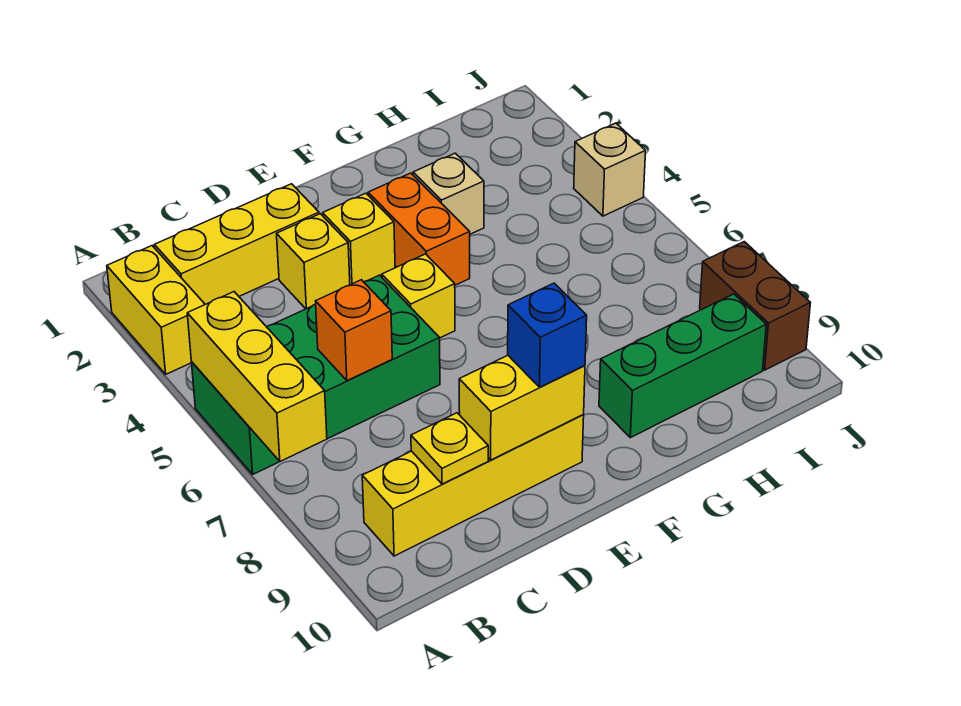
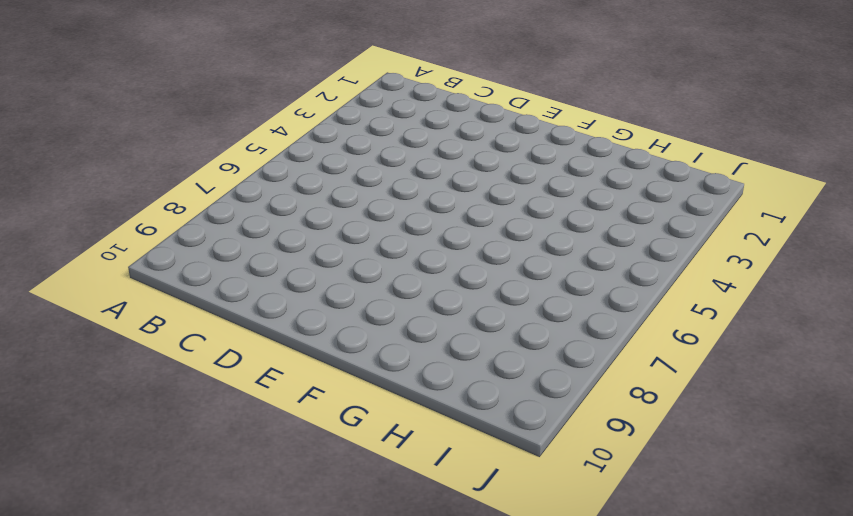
none -> yellow 1x2 brick [107,246,205,374]
none -> green 2x4 brick [192,275,440,474]
none -> yellow 1x3 brick [155,184,319,304]

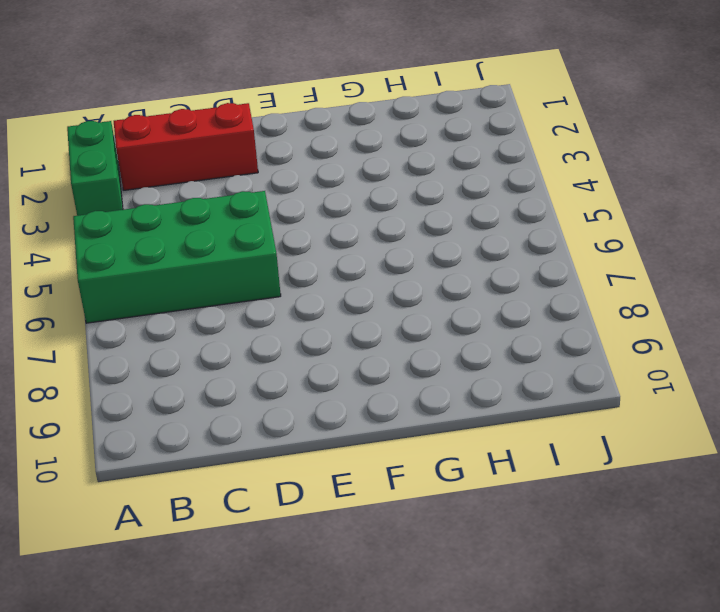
green 1x2 brick [67,121,123,216] -> yellow 1x2 brick [107,246,205,374]
red 1x3 brick [114,103,258,190] -> yellow 1x3 brick [155,184,319,304]
none -> yellow 1x4 brick [362,415,584,556]
none -> yellow 1x1 brick [277,214,350,309]
none -> yellow 1x1 brick [323,193,395,285]

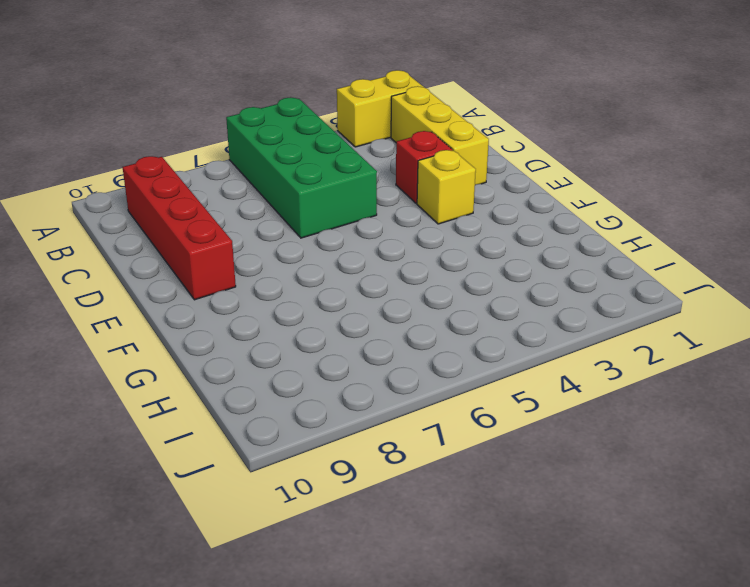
red 1x4 brick [123,156,236,300] -> yellow 1x4 brick [362,415,584,556]
red 1x1 brick [396,131,452,203] -> yellow 1x1 brick [277,214,350,309]
none -> yellow 1x1 brick [382,254,455,338]
none -> orange 1x2 brick [368,173,470,285]
none -> tan 1x1 brick [413,153,484,234]

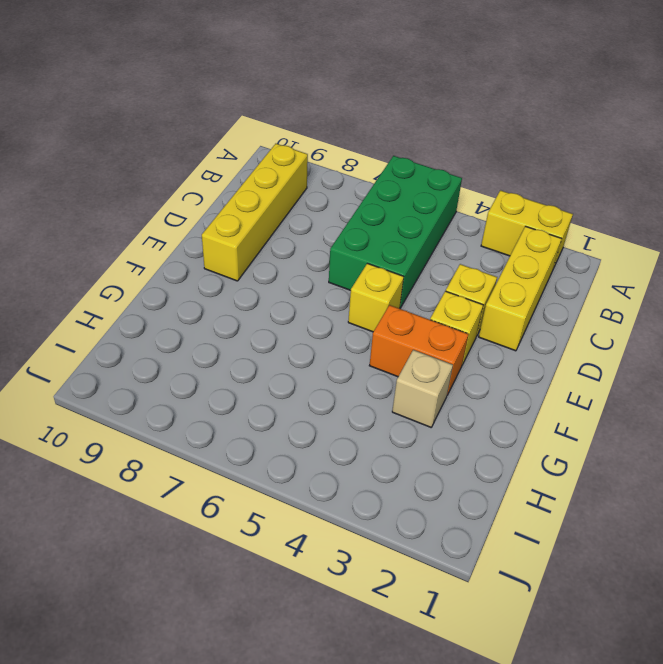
none -> green 1x3 brick [599,294,766,438]
none -> tan 1x1 brick [574,123,646,216]
none -> brown 1x2 brick [700,242,810,370]

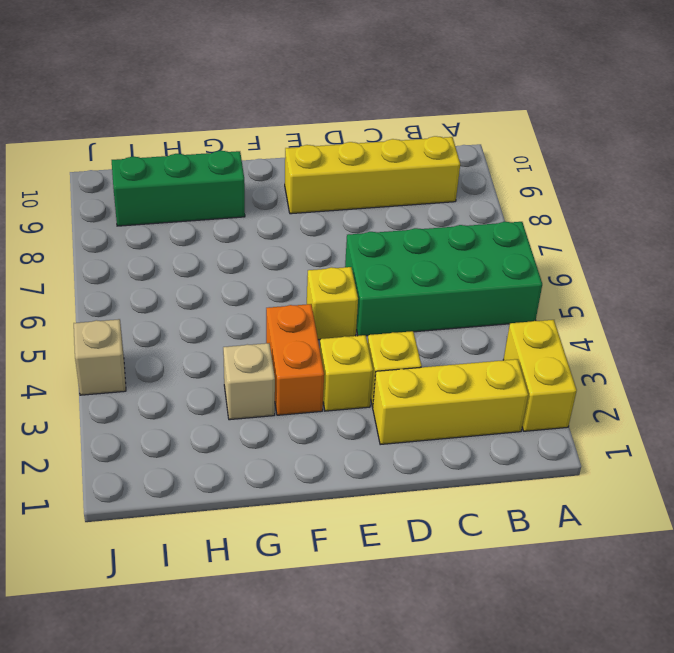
none -> brown 1x2 brick [700,242,810,370]
none -> yellow 1x3 brick [187,292,327,461]
none -> orange 1x1 brick [316,280,392,381]

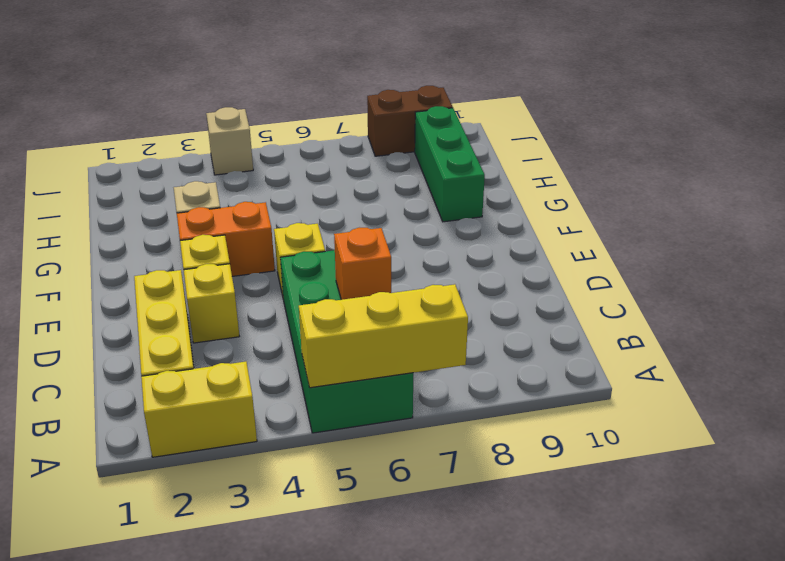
none -> yellow 1x4 brick [362,415,584,556]
none -> yellow 1x1 plate [411,413,488,484]
none -> yellow 1x2 brick [459,355,585,460]

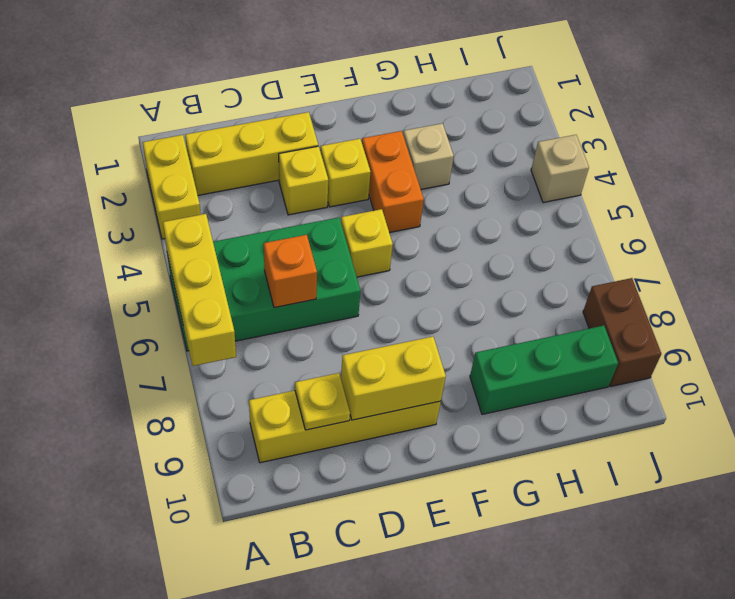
none -> blue 1x1 brick [508,283,587,387]

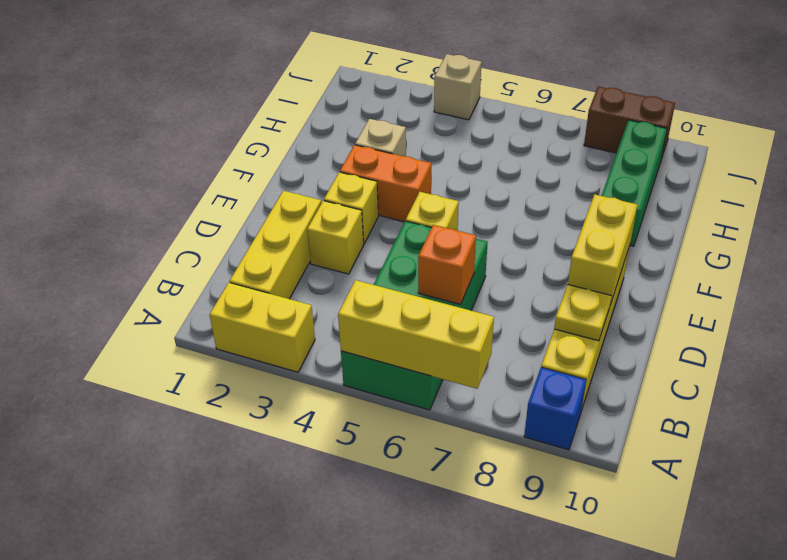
blue 1x1 brick [524,367,586,450] -> blue 1x1 brick moved to [508,283,587,387]

